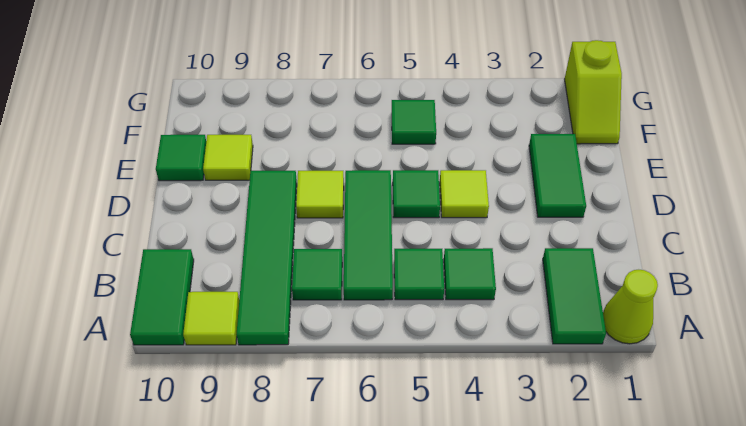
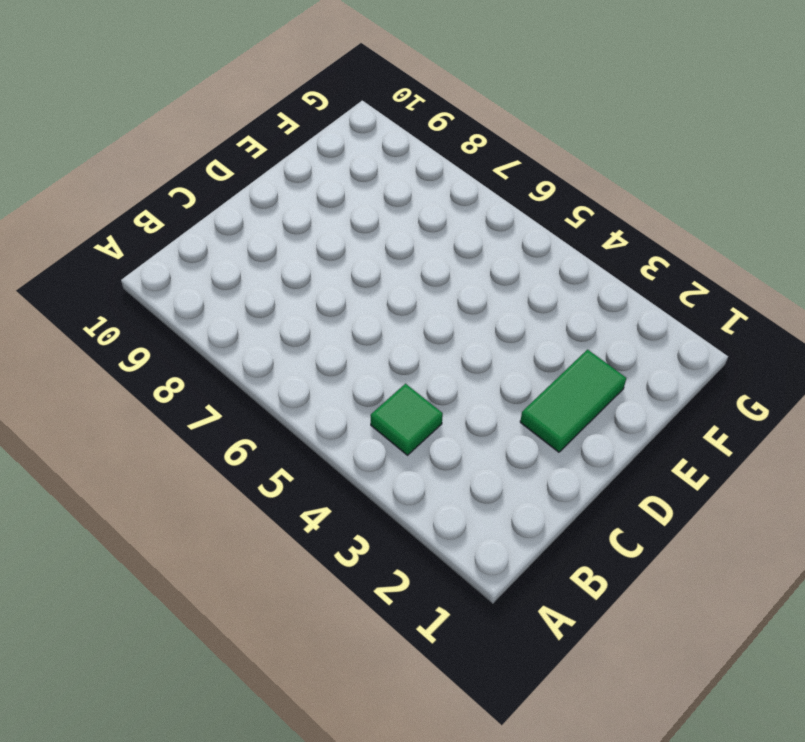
none -> lime 1x1 cone [603,270,658,344]
none -> green 1x2 tile [543,248,606,344]
none -> green 1x4 tile [236,171,297,345]

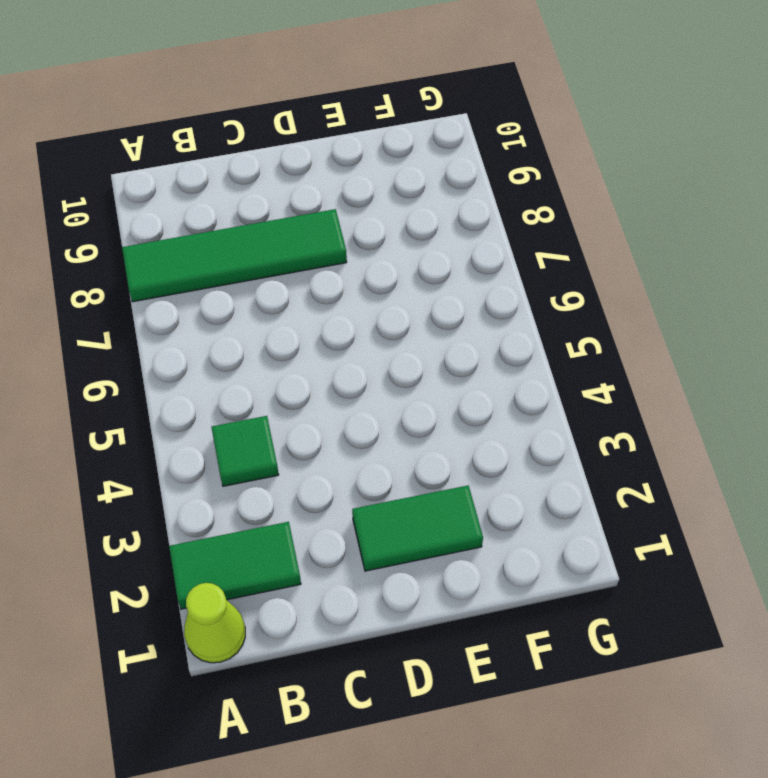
none -> lime 1x1 tile [183,292,239,345]
none -> green 1x2 tile [130,249,194,345]
none -> green 1x1 tile [394,249,444,300]

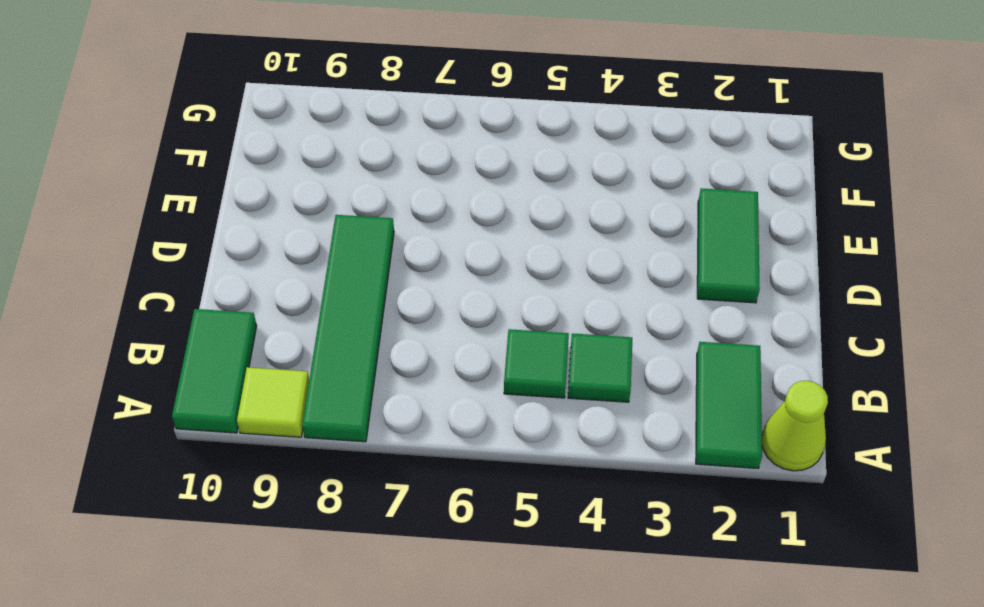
none -> green 1x3 tile [344,170,393,300]
none -> green 1x1 tile [292,249,342,300]
none -> lime 1x1 tile [440,170,489,218]

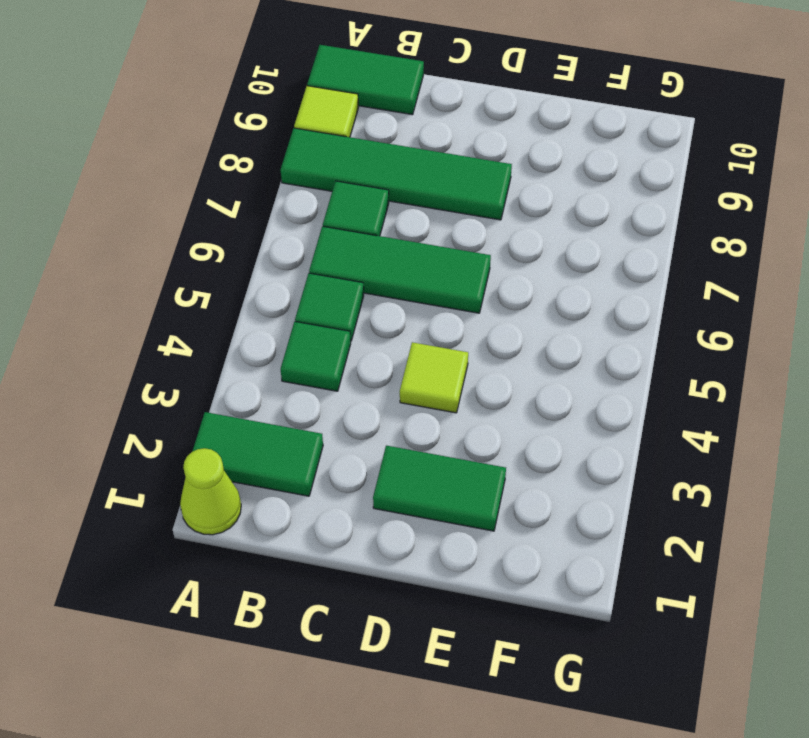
none -> green 1x1 tile [393,170,440,218]
none -> lime 1x1 tile [296,171,344,218]
none -> lime 1x1 tile [203,135,253,180]

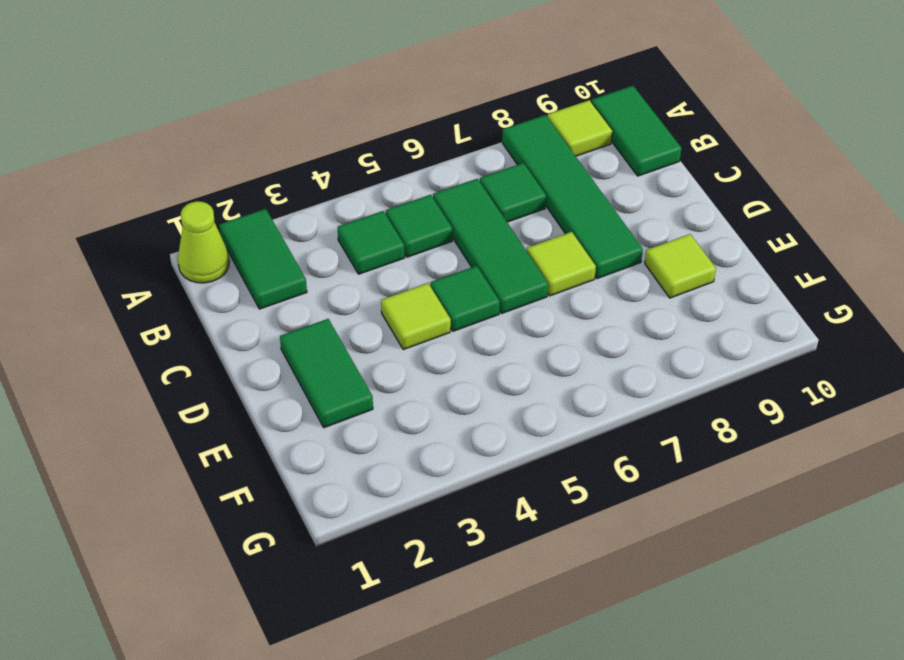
none -> green 1x1 tile [156,135,206,181]
none -> lime 1x2 slope [565,40,622,144]
none -> green 1x1 tile [392,100,436,144]

